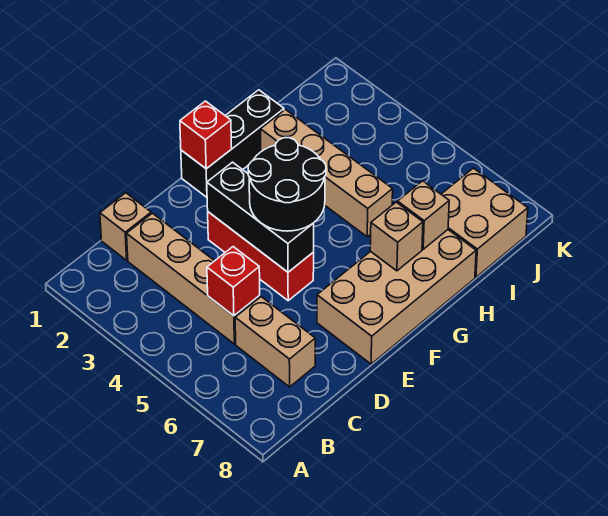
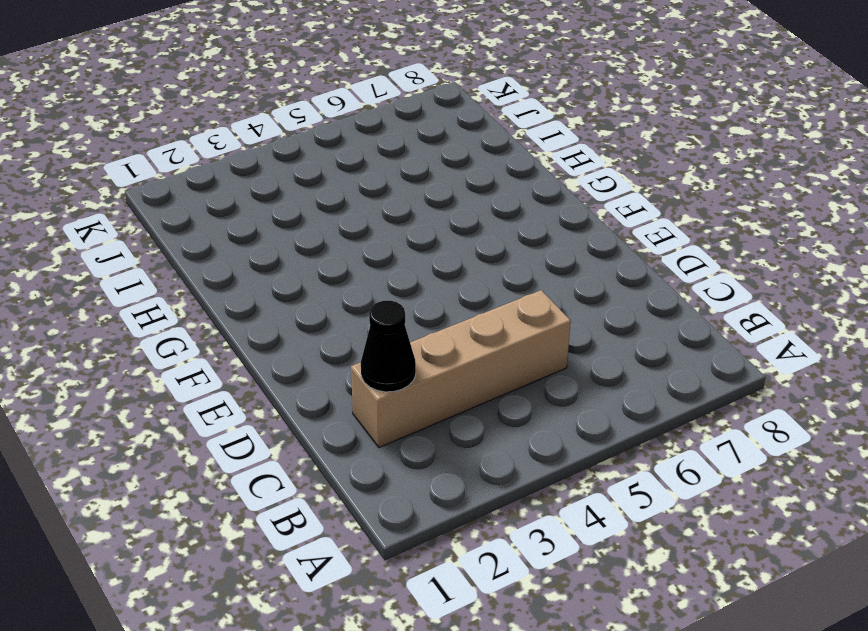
black 1x1 cone [361,301,416,392] -> none
none -> tan 1x1 brick [100,193,151,260]
none -> tan 1x2 brick [235,297,315,387]
none -> red 1x3 brick [208,212,314,301]

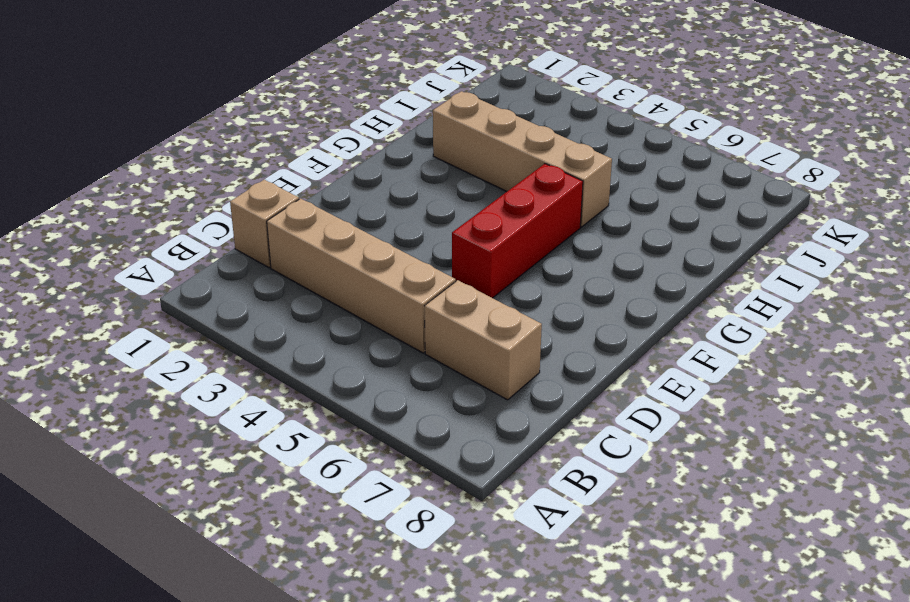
red 1x3 brick [452,164,583,298] -> red 1x3 brick turned to [208,212,314,301]
none -> tan 2x4 brick [317,230,476,364]
none -> black 1x3 brick [181,90,284,197]
none -> tan 2x2 brick [441,168,528,277]

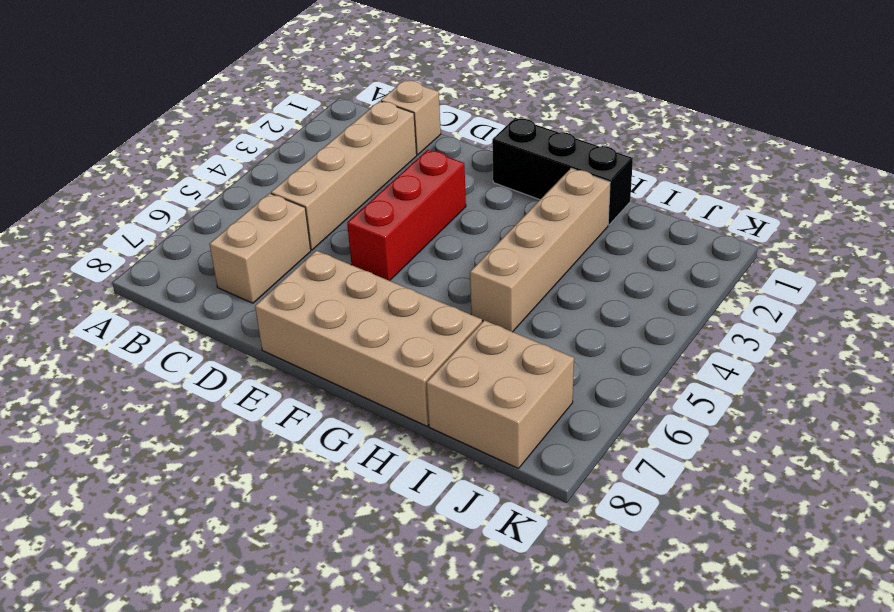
none -> red 1x1 brick [207,247,260,316]
none -> black 1x3 brick [207,162,314,272]
none -> red 1x1 brick [180,101,232,169]

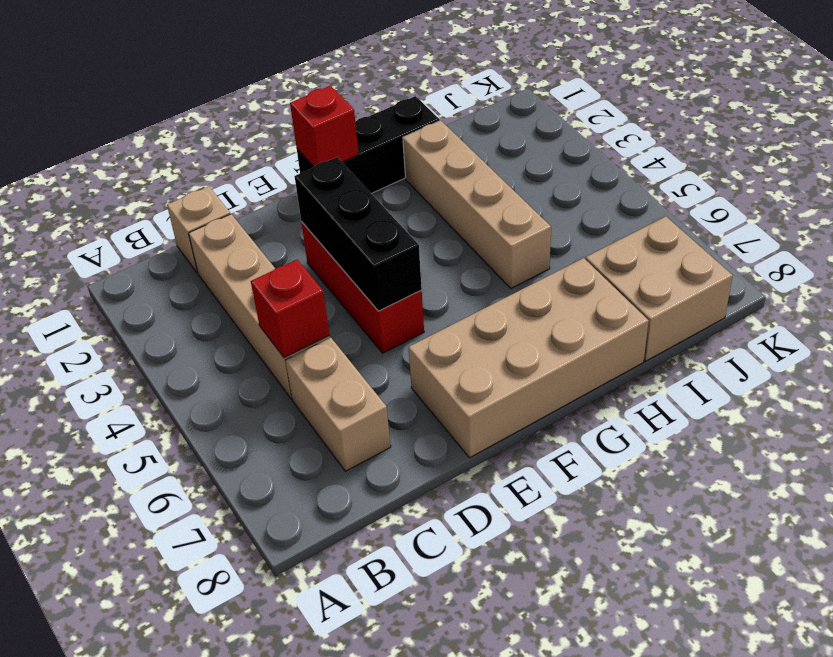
none -> tan 1x1 brick [370,202,423,271]
none -> tan 1x1 brick [397,181,449,249]
none -> black 2x2 round brick [248,138,326,231]

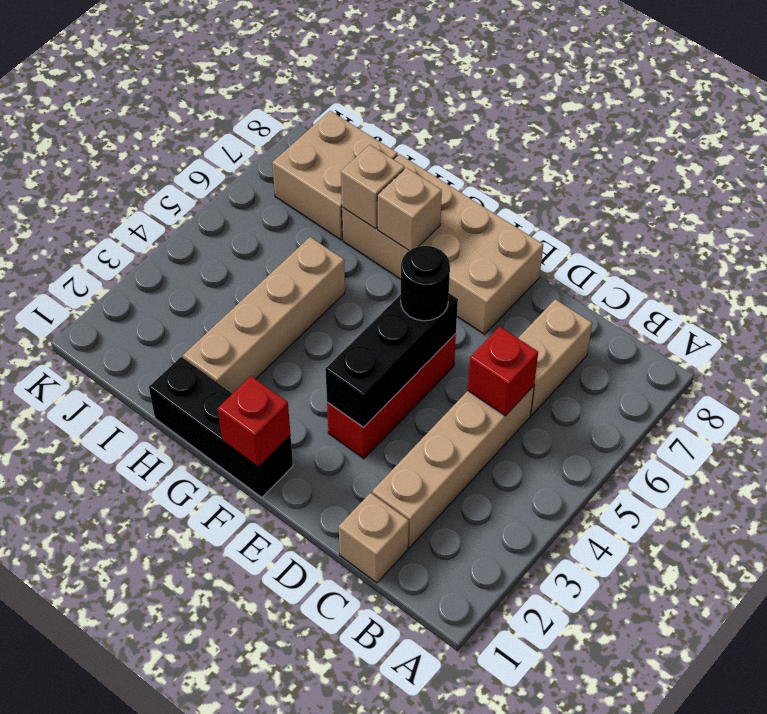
black 1x1 round brick [401,246,450,321] -> black 2x2 round brick [248,138,326,231]

